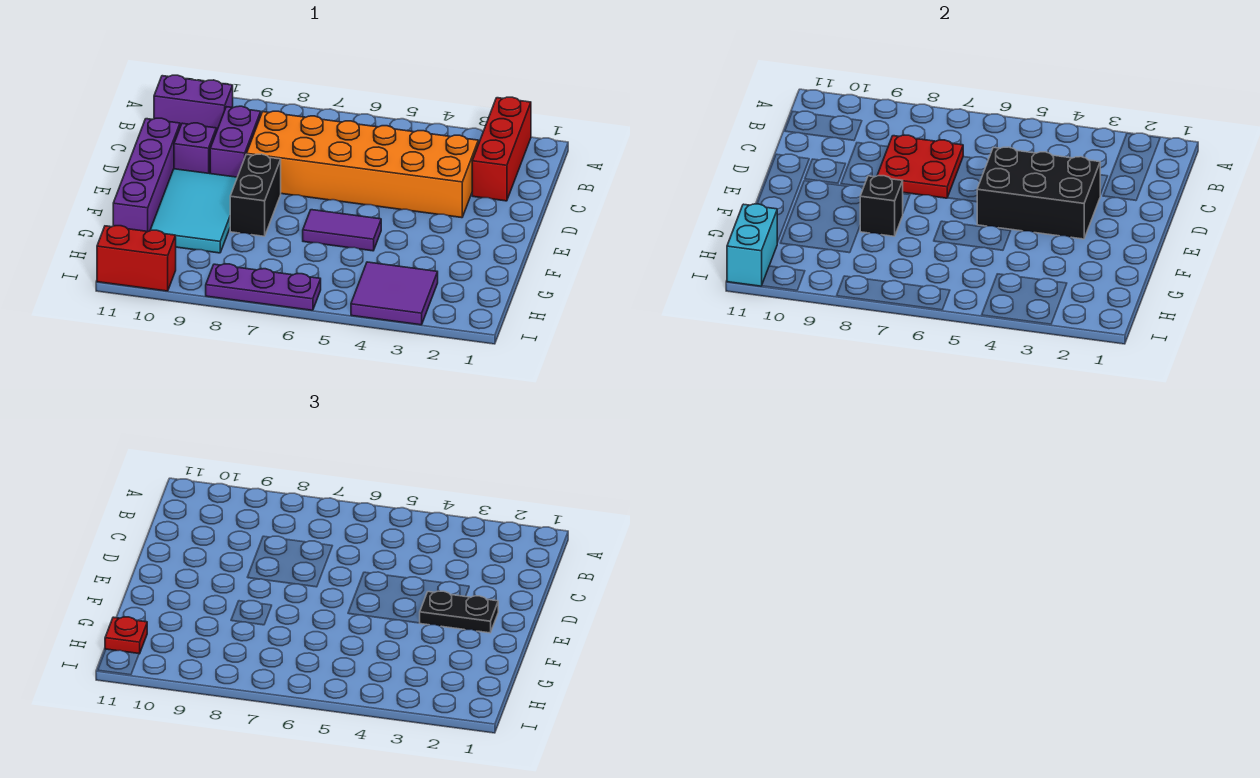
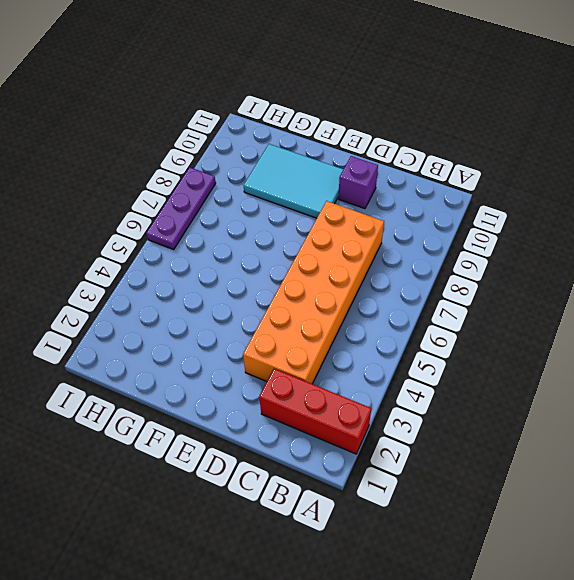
none -> purple 1x2 brick [154,75,233,132]
none -> purple 1x2 brick [210,106,261,177]
none -> purple 1x4 brick [113,118,180,231]

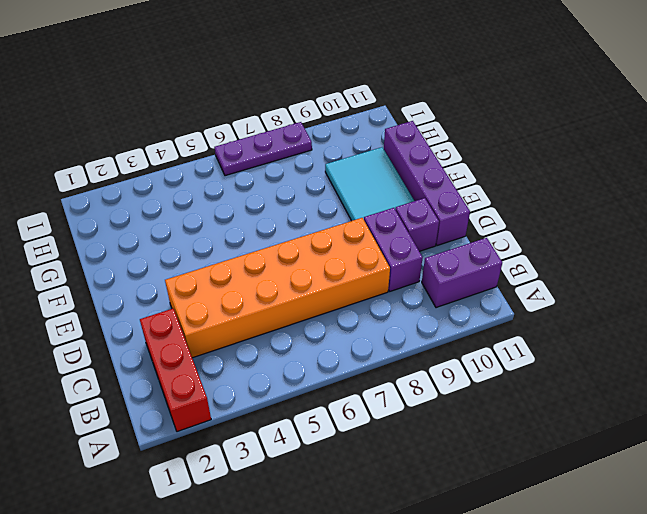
none -> black 1x2 brick [230,154,281,236]
none -> purple 1x2 tile [303,210,381,251]
none -> purple 2x2 tile [351,262,438,325]

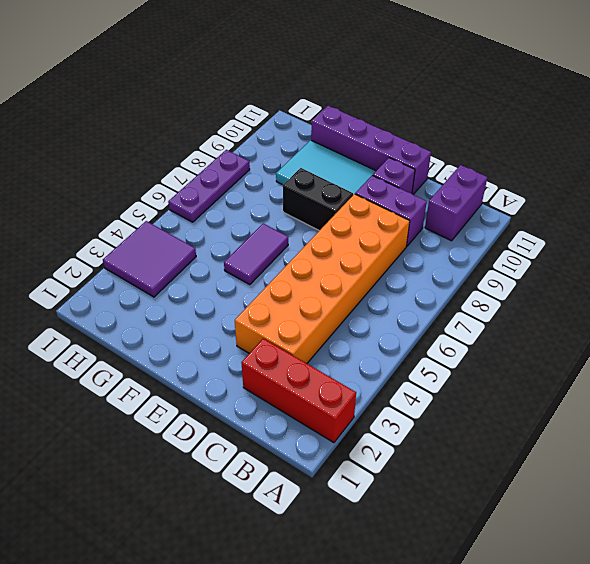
none -> red 1x2 brick [97,226,176,291]
none -> red 2x2 plate [877,135,963,198]
none -> black 2x3 brick [977,147,1100,239]

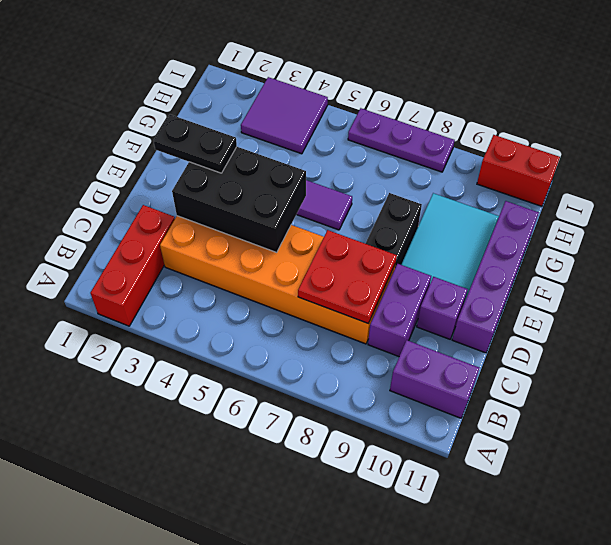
none -> black 1x1 brick [860,176,903,236]
none -> cyan 1x2 brick [727,204,777,286]
none -> red 1x1 plate [105,617,147,654]

